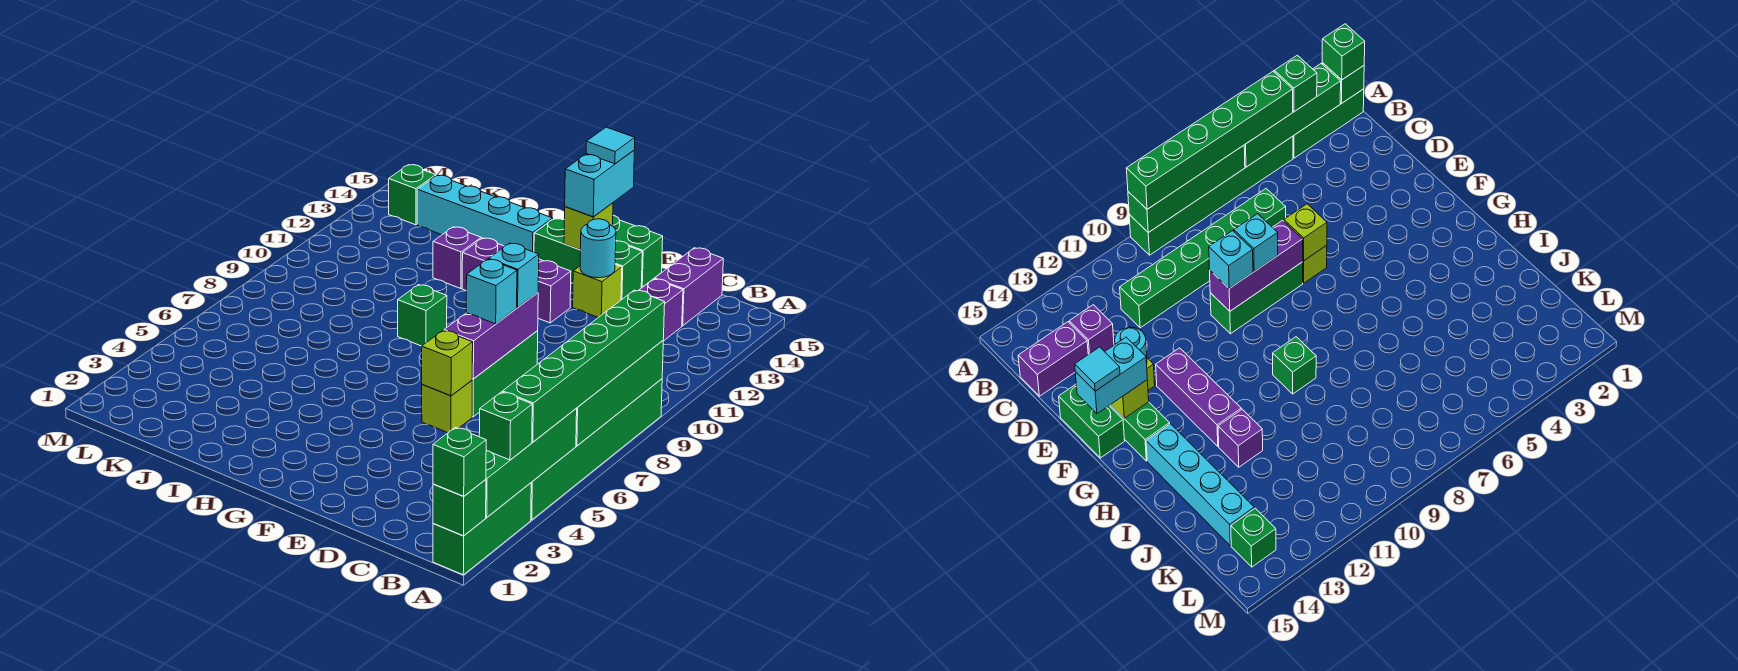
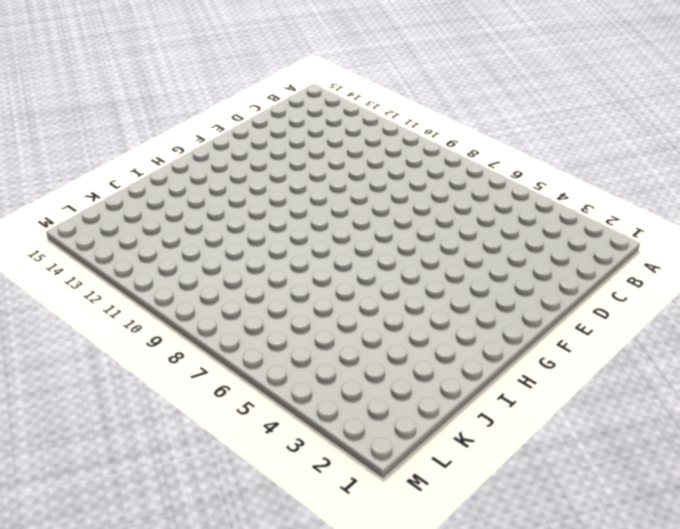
none -> green 1x3 brick [433,483,531,575]
none -> green 1x6 brick [531,379,662,520]
none -> green 1x6 brick [1120,189,1286,328]

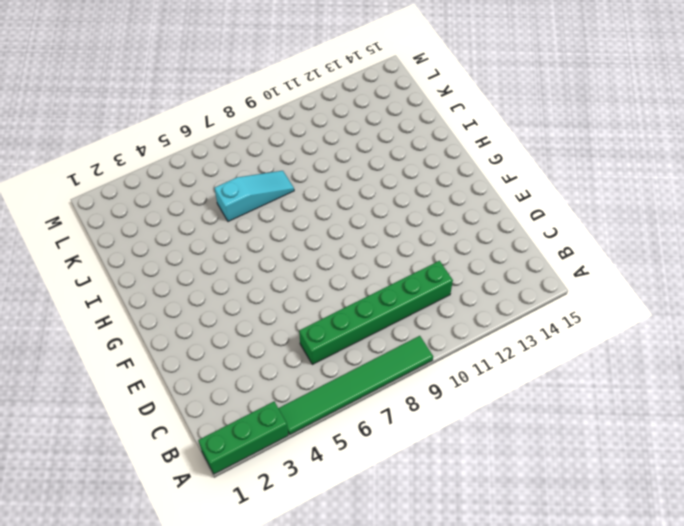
green 1x6 tile [278,336,433,434] -> green 1x6 brick [531,379,662,520]
cyan 1x3 slope [215,171,294,222] -> none
none -> purple 1x1 brick [639,279,683,341]
none -> purple 1x2 brick [655,248,723,326]
none -> lime 1x1 brick [422,381,472,433]

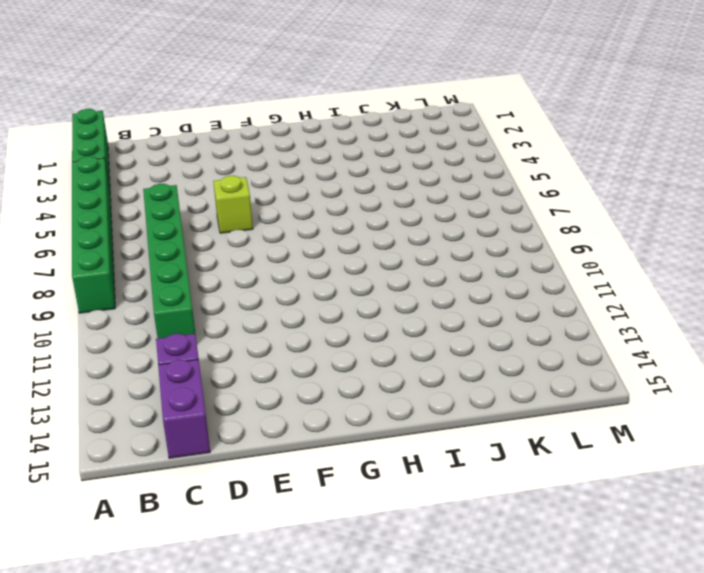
none -> green 1x3 brick [472,331,538,417]
none -> lime 1x1 brick [573,264,622,318]
none -> green 1x3 brick [534,219,642,300]

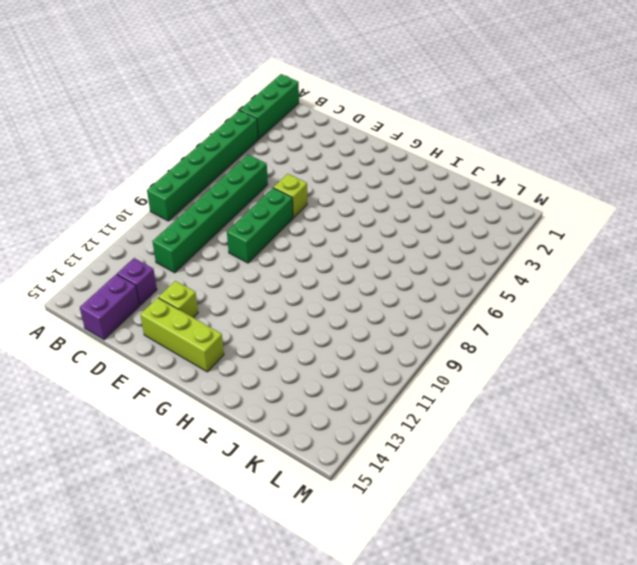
lime 1x3 brick [140,298,224,372] -> green 1x3 brick [534,219,642,300]
none -> green 1x2 brick [613,215,663,287]
none -> purple 1x3 brick [462,238,571,323]
none -> green 1x1 brick [398,285,447,346]

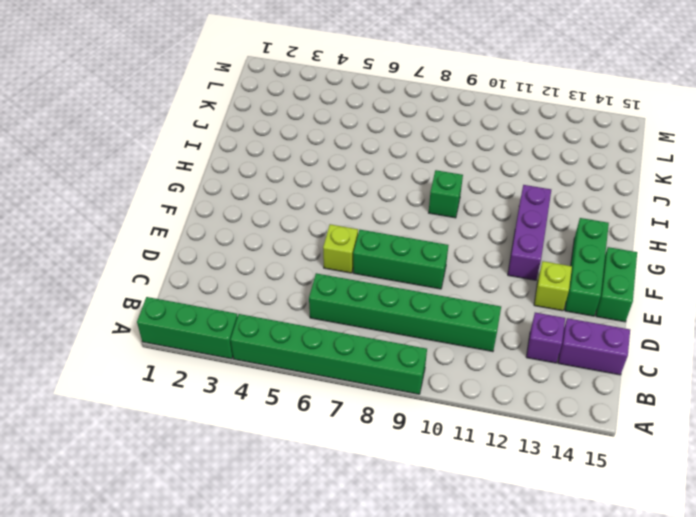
none -> cyan 1x4 brick [417,175,553,252]
none -> purple 1x1 brick [433,227,481,289]
none -> green 1x1 brick [389,165,436,225]

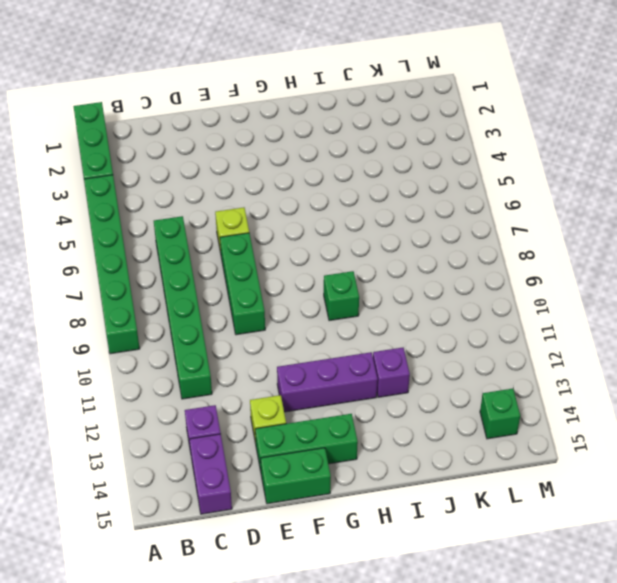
none -> cyan 1x4 brick [417,175,553,252]
none -> green 1x1 brick [433,479,486,536]
none -> green 1x4 brick [486,409,577,517]

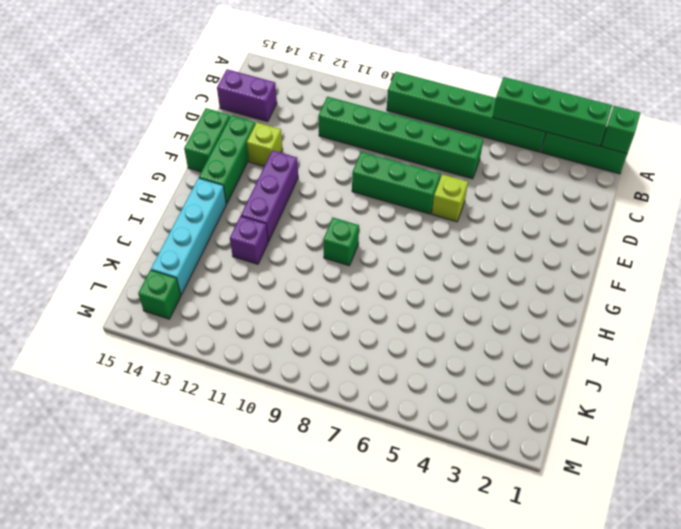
none -> purple 1x1 brick [639,279,683,341]
none -> green 1x4 brick [576,341,663,446]
none -> lime 1x1 brick [422,330,473,396]

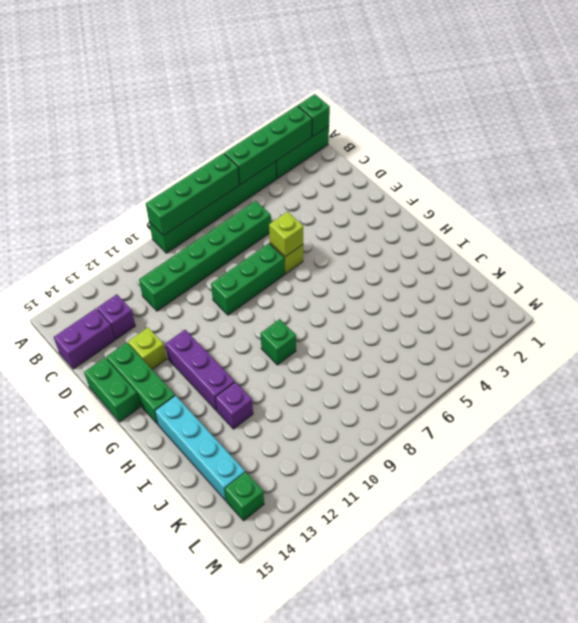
none -> purple 1x3 brick [444,293,538,379]
none -> cyan 1x1 round brick [580,219,616,278]
none -> lime 1x1 brick [564,203,613,250]

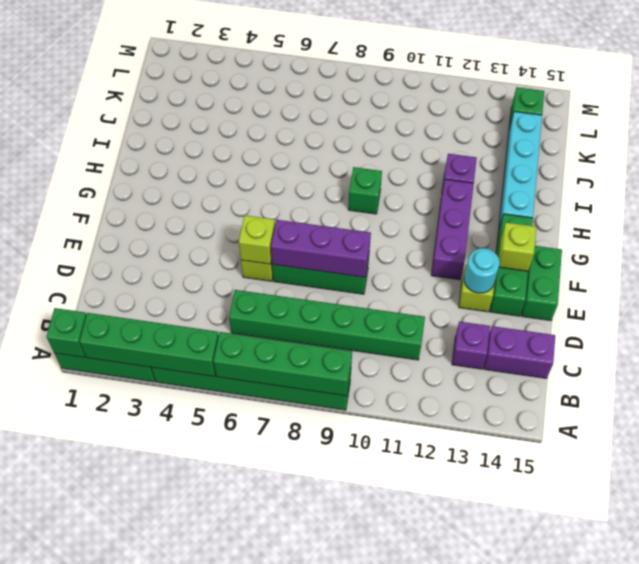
none -> green 1x1 brick [433,427,486,496]
none -> green 1x1 brick [479,392,532,460]
none -> green 1x6 brick [503,290,665,442]

